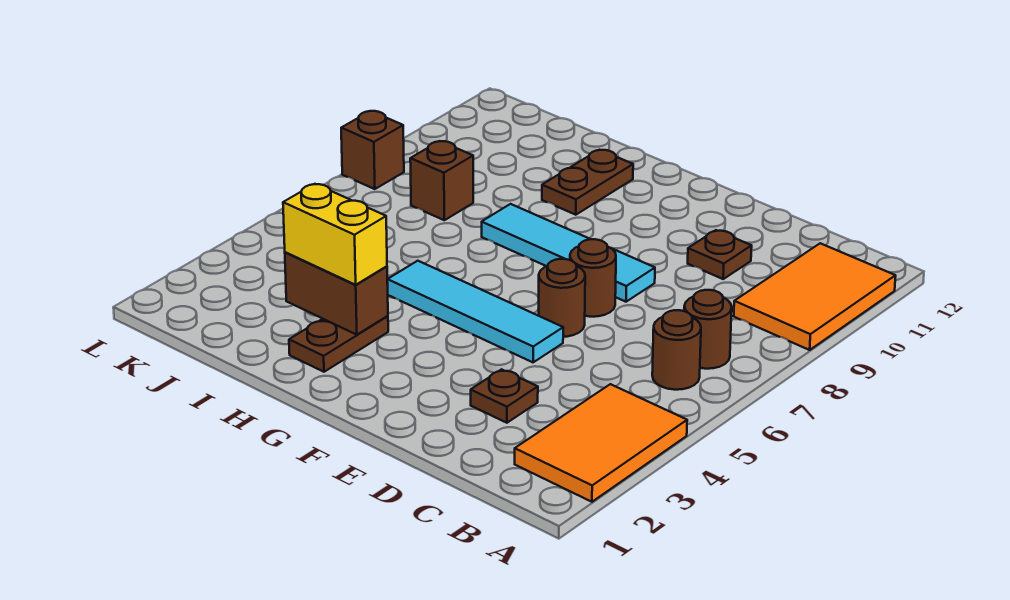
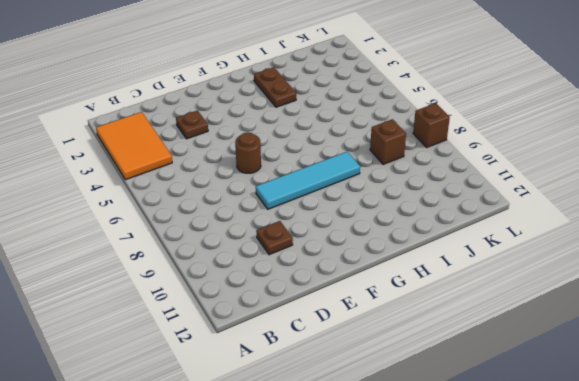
none -> orange 2x3 tile [734,243,896,350]
none -> brown 1x1 round brick [652,310,701,390]
none -> brown 1x1 round brick [684,290,732,369]

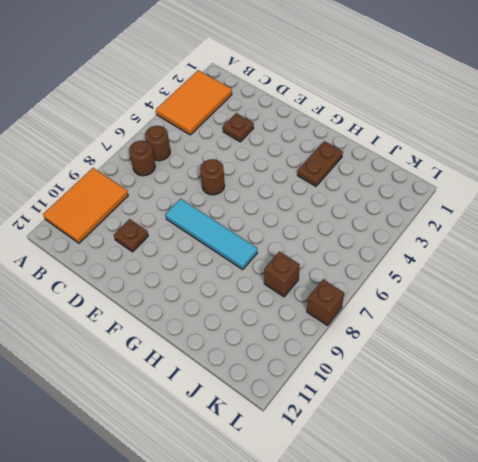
none -> cyan 1x4 tile [387,261,563,362]
none -> brown 1x1 round brick [570,239,616,317]
none -> brown 1x2 plate [542,150,633,215]

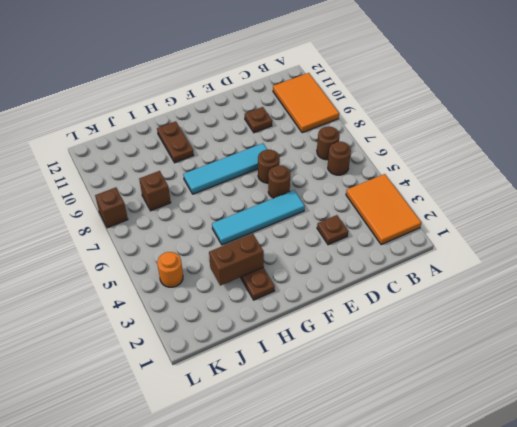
orange 1x1 round brick [157,252,183,287] -> none
none -> yellow 1x2 brick [283,184,387,285]

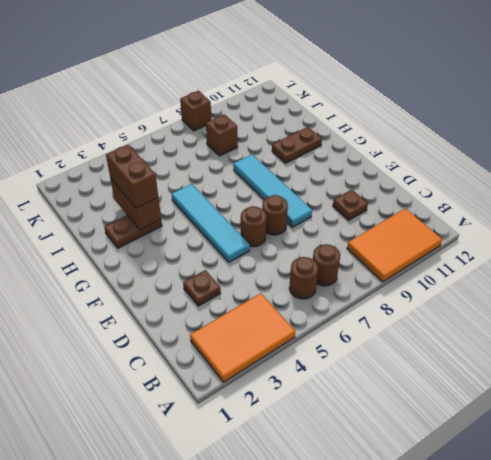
brown 1x2 brick [106,145,158,208] -> yellow 1x2 brick [283,184,387,285]

